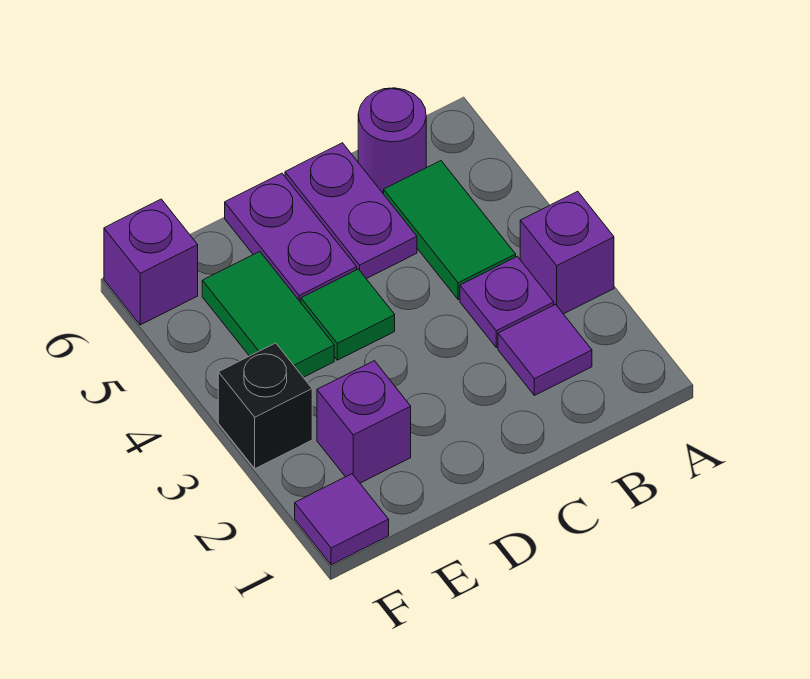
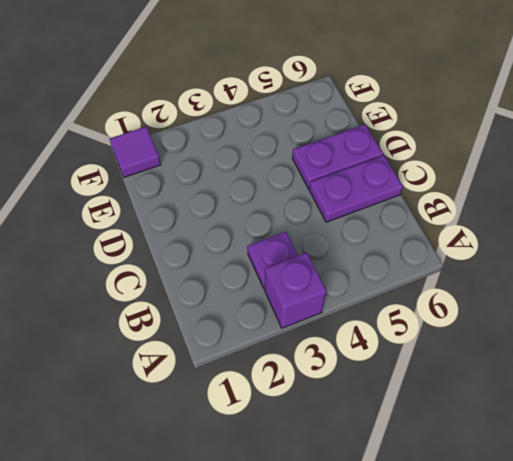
none -> purple 1x1 tile [498,305,592,395]
none -> green 1x2 tile [384,161,516,300]
none -> purple 1x1 round brick [358,88,426,192]

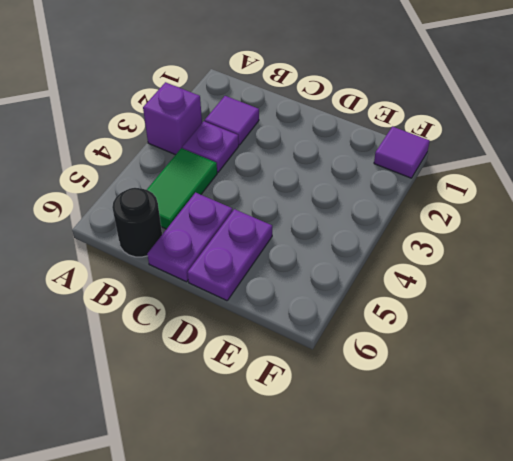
black 1x1 round brick [112,188,162,257] -> purple 1x1 round brick [358,88,426,192]
none -> green 1x1 tile [301,269,395,360]
none -> purple 1x1 brick [317,361,411,483]
none -> green 1x2 tile [202,252,334,377]

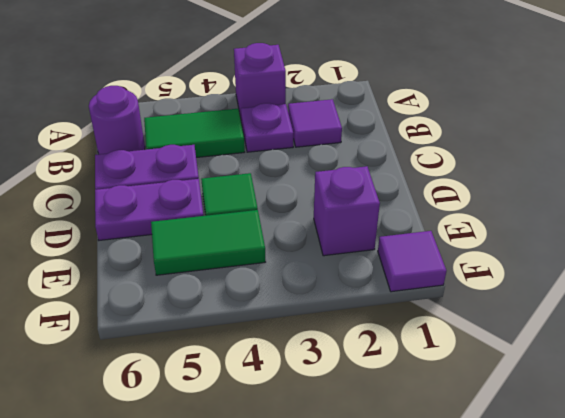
none -> black 1x1 brick [218,343,312,469]
none -> purple 1x1 brick [104,199,198,325]

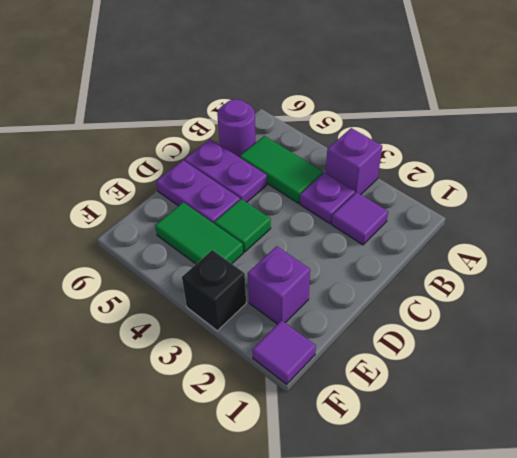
none -> purple 1x1 brick [104,199,198,325]

